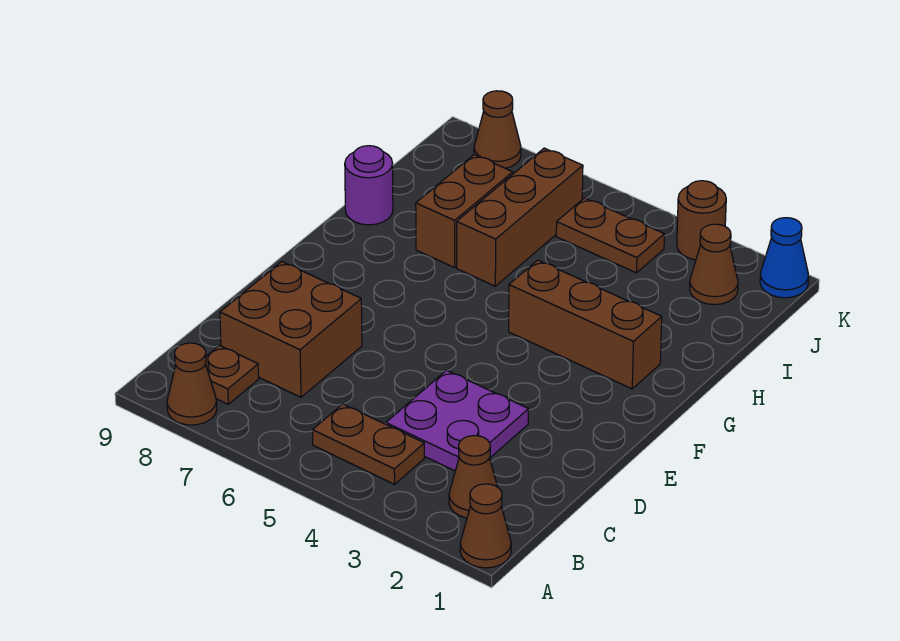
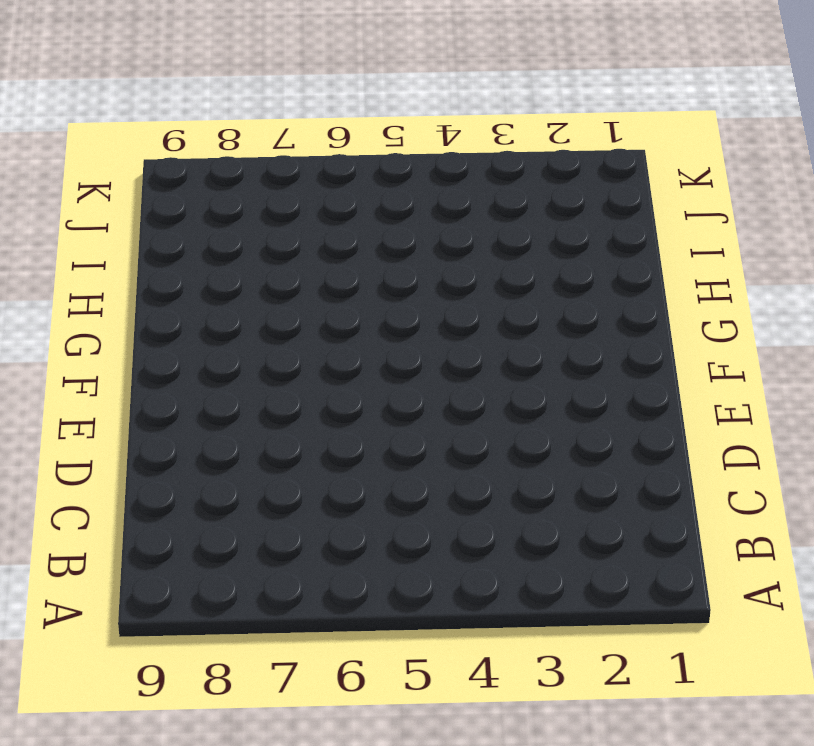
none -> brown 1x1 cone [460,484,511,568]
none -> brown 1x1 cone [167,343,217,425]
none -> brown 1x1 cone [449,436,497,518]

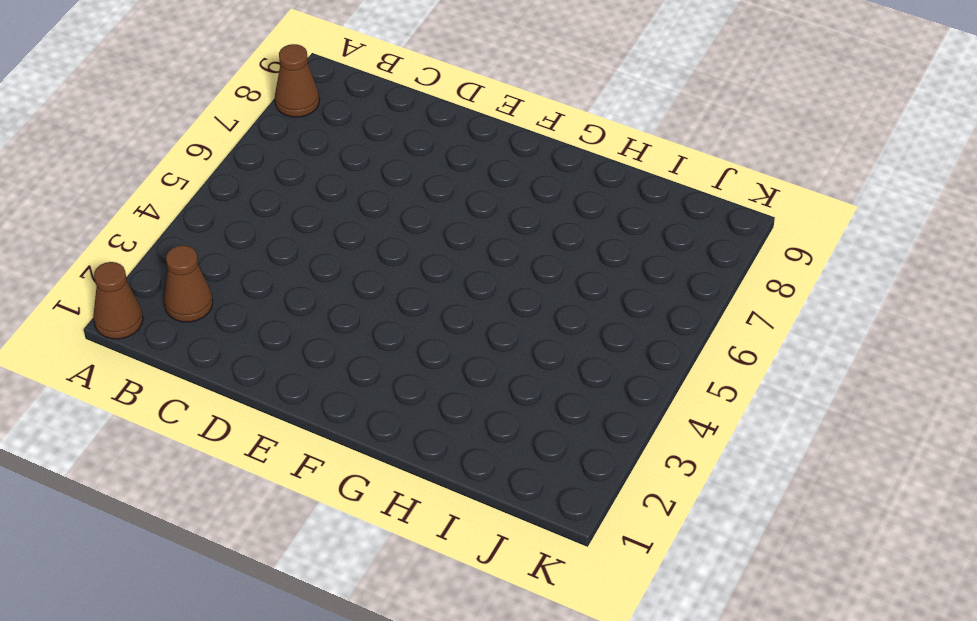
none -> brown 1x2 plate [313,404,424,484]
none -> brown 1x1 plate [206,346,259,404]
none -> purple 2x2 plate [386,370,529,471]

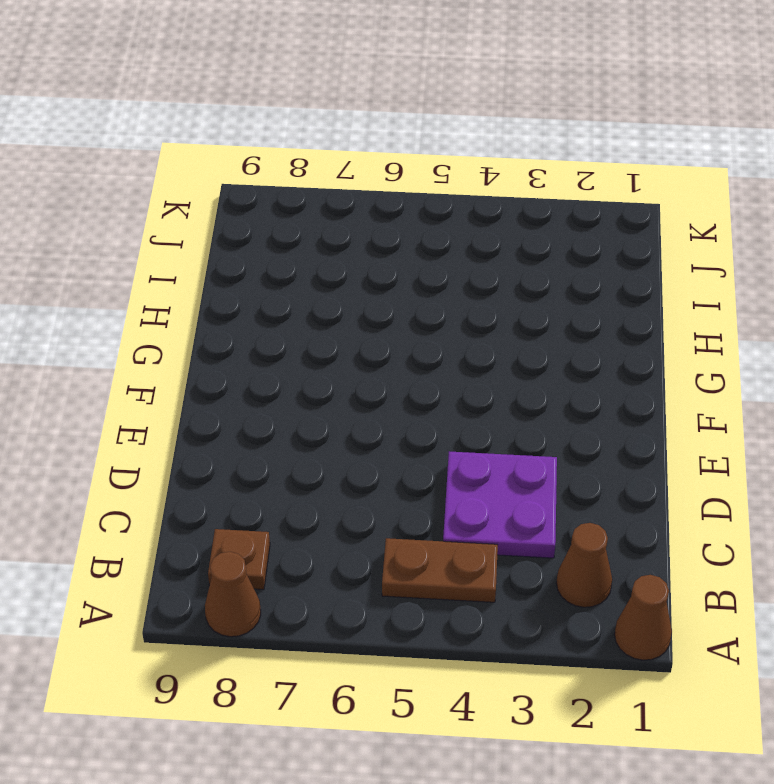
none -> brown 2x2 brick [220,262,362,397]
none -> brown 1x3 brick [509,260,662,389]
none -> brown 1x3 brick [457,148,583,286]

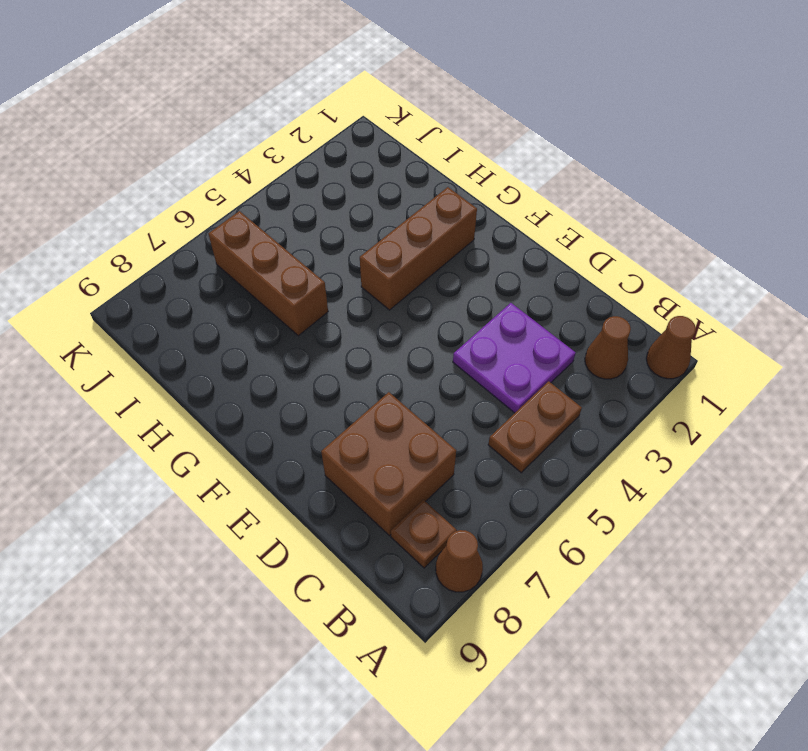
none -> brown 1x2 brick [416,155,513,268]
none -> purple 1x1 round brick [345,146,393,225]
none -> brown 1x1 cone [690,224,738,305]

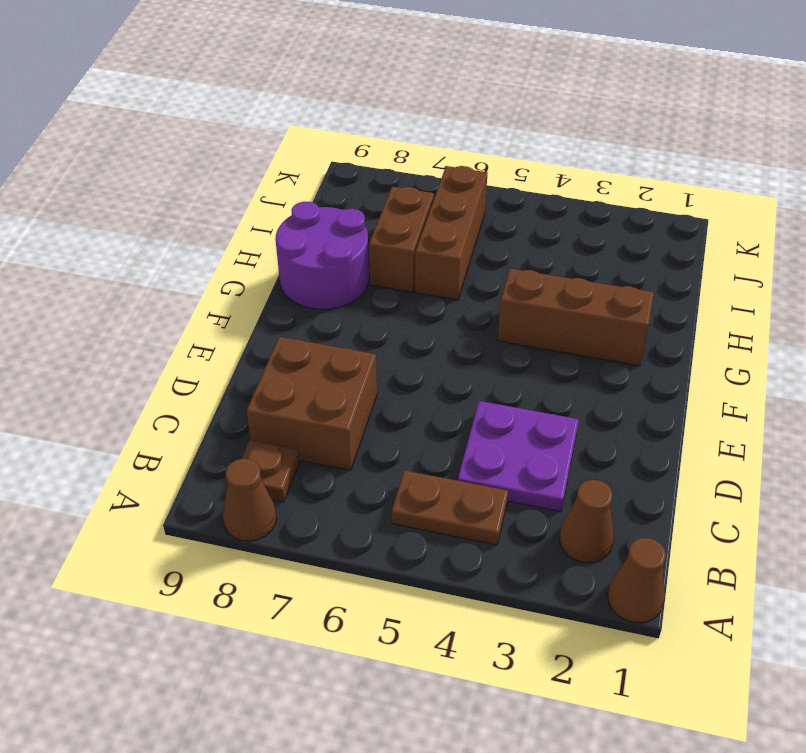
purple 2x2 round brick [275,202,369,309] -> purple 1x1 round brick [345,146,393,225]
none -> brown 1x1 cone [690,224,738,305]
none -> brown 1x2 plate [556,198,664,273]
none -> blue 1x1 cone [760,218,809,298]

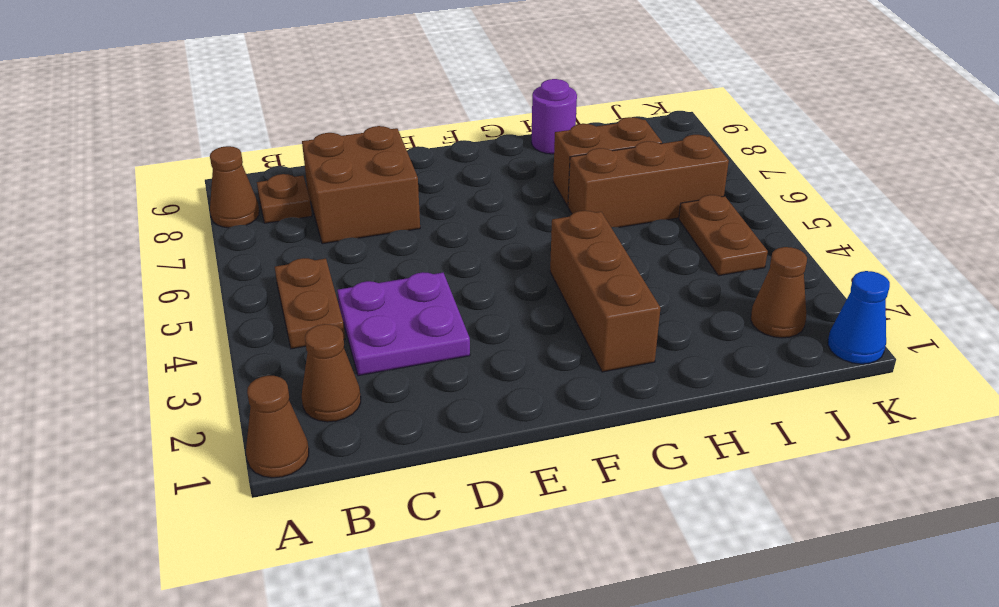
none -> brown 1x1 round brick [677,181,726,260]
none -> brown 1x1 cone [474,91,521,168]

